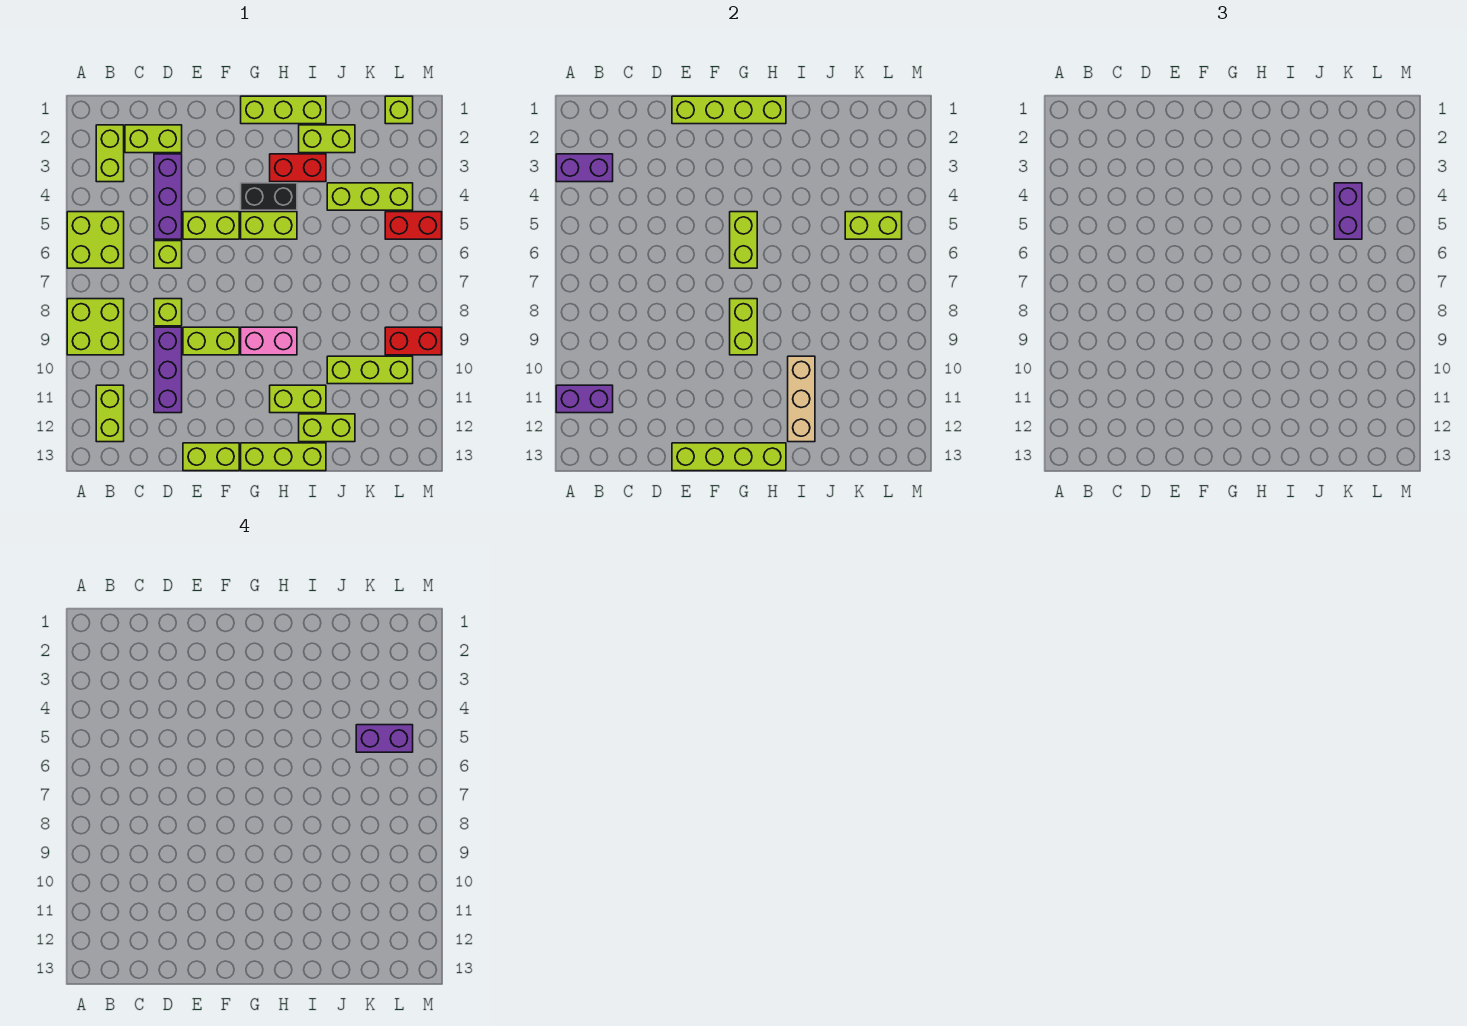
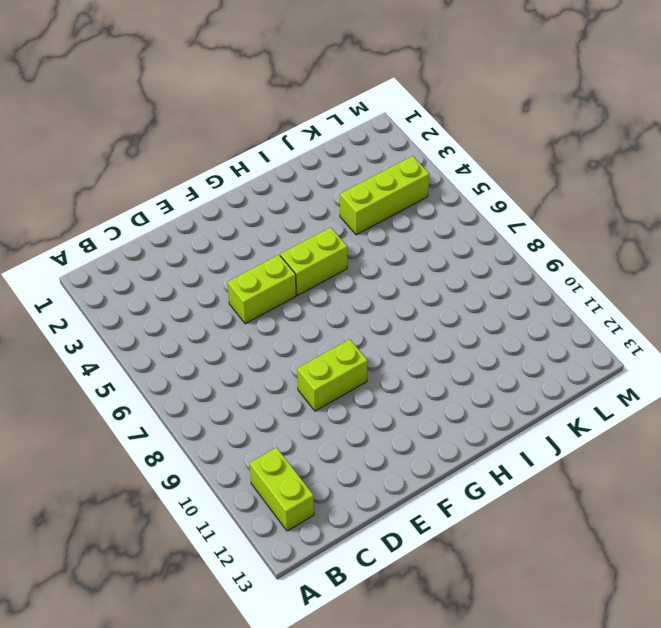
none -> lime 2x2 brick [67,212,124,268]
none -> lime 2x2 brick [67,299,124,355]
none -> lime 1x2 brick [96,125,124,182]
none -> lime 1x2 brick [125,125,182,153]

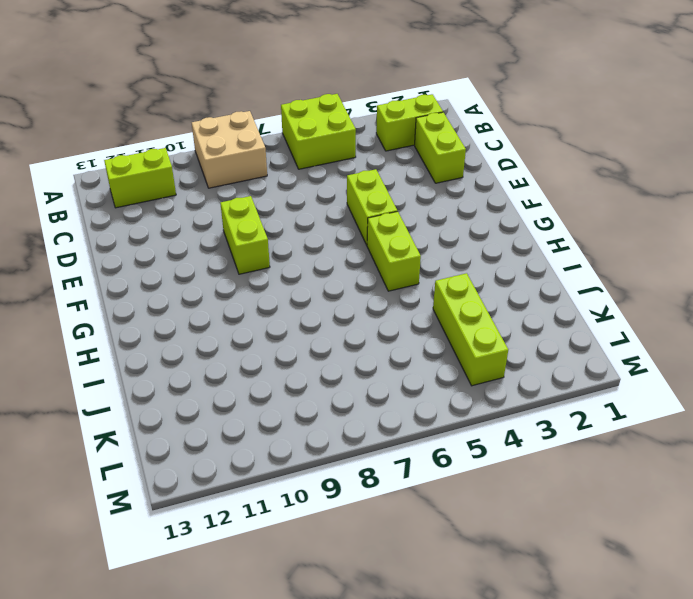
tan 2x2 brick [192,111,267,188] -> lime 2x2 brick [67,299,124,355]
none -> purple 1x3 brick [154,154,182,239]
none -> lime 1x1 brick [154,241,182,268]
none -> lime 1x1 brick [154,299,182,326]
none -> purple 1x3 brick [154,327,182,413]

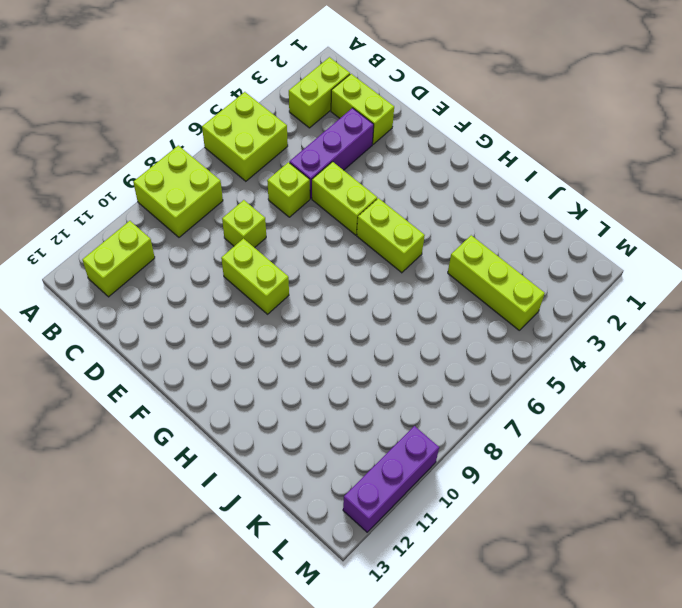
purple 1x3 brick [343,426,439,532] -> purple 1x3 brick moved to [154,327,182,413]
none -> lime 1x2 brick [183,443,239,471]
none -> lime 1x3 brick [241,96,326,124]
none -> black 1x2 brick [241,183,297,210]
none -> pink 1x2 brick [241,327,297,355]

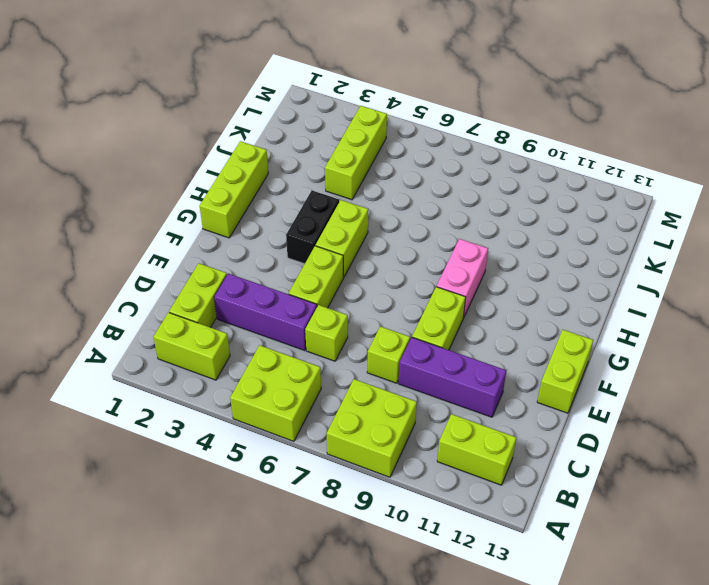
none -> lime 1x3 brick [241,443,326,471]
none -> red 1x2 brick [270,154,326,182]
none -> lime 1x2 brick [270,385,326,413]
none -> lime 1x2 brick [299,125,355,153]

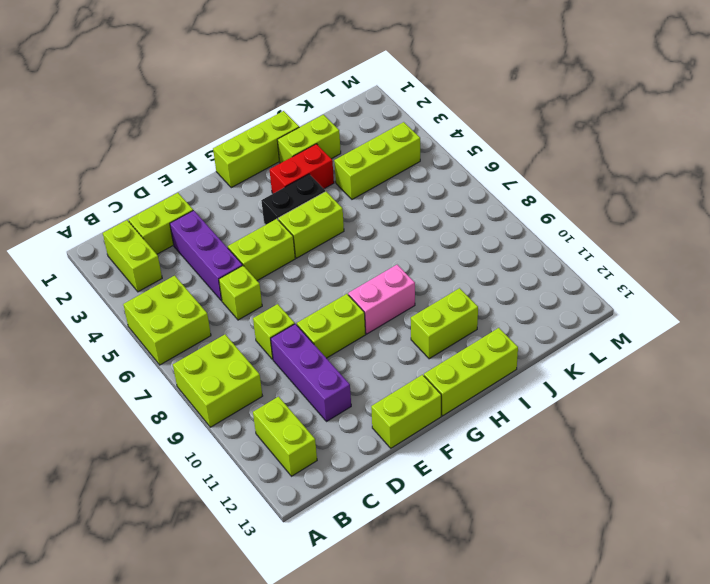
none -> lime 1x2 brick [299,414,355,442]
none -> lime 1x3 brick [327,356,413,384]
none -> lime 1x1 brick [385,96,413,124]
none -> red 1x2 brick [385,212,442,239]

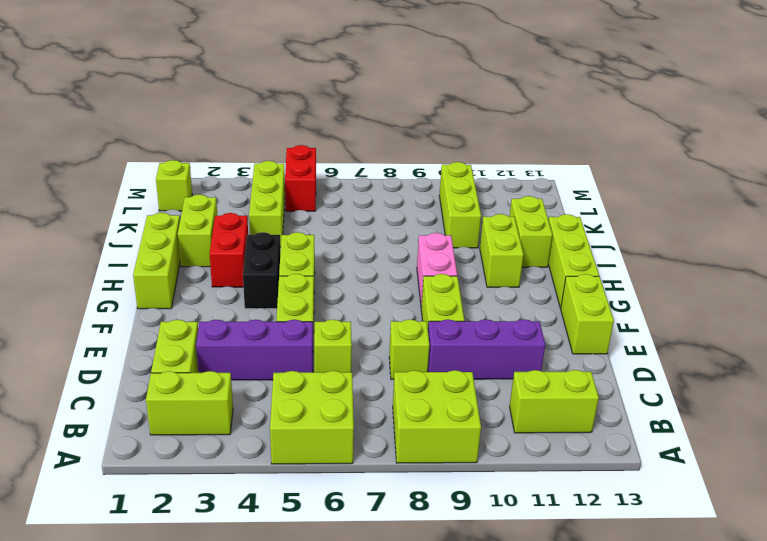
none -> red 1x2 brick [385,327,442,355]
none -> purple 1x2 brick [556,154,613,182]
none -> purple 1x2 brick [556,385,613,413]
none -> lime 1x4 brick [672,96,786,124]

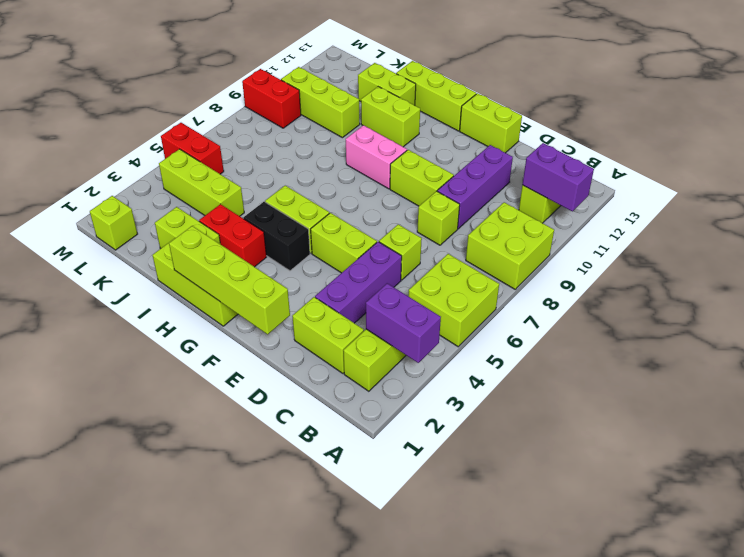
none -> lime 1x4 brick [672,443,786,471]
none -> lime 1x2 brick [730,212,757,268]
none -> lime 1x2 brick [730,299,757,355]
none -> tan 1x3 brick [788,356,815,442]

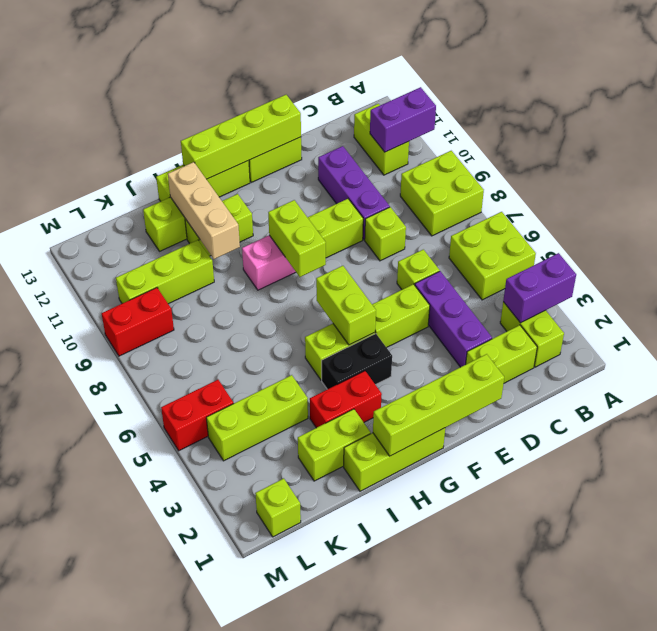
none -> lime 1x2 brick [845,212,902,239]
none -> purple 1x2 brick [1334,183,1362,239]
none -> purple 1x2 brick [356,725,413,752]

